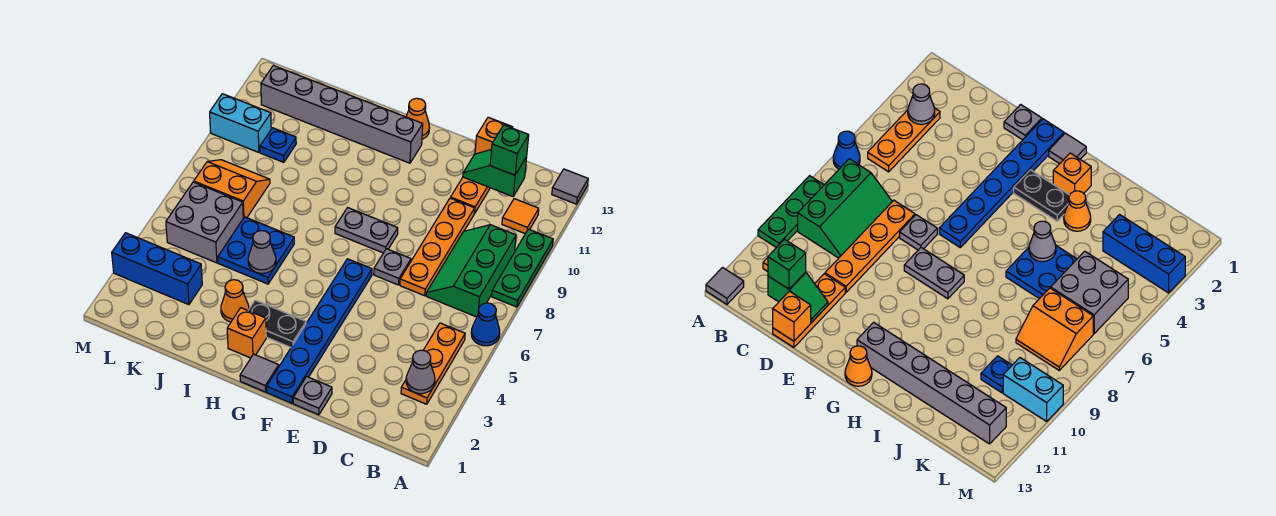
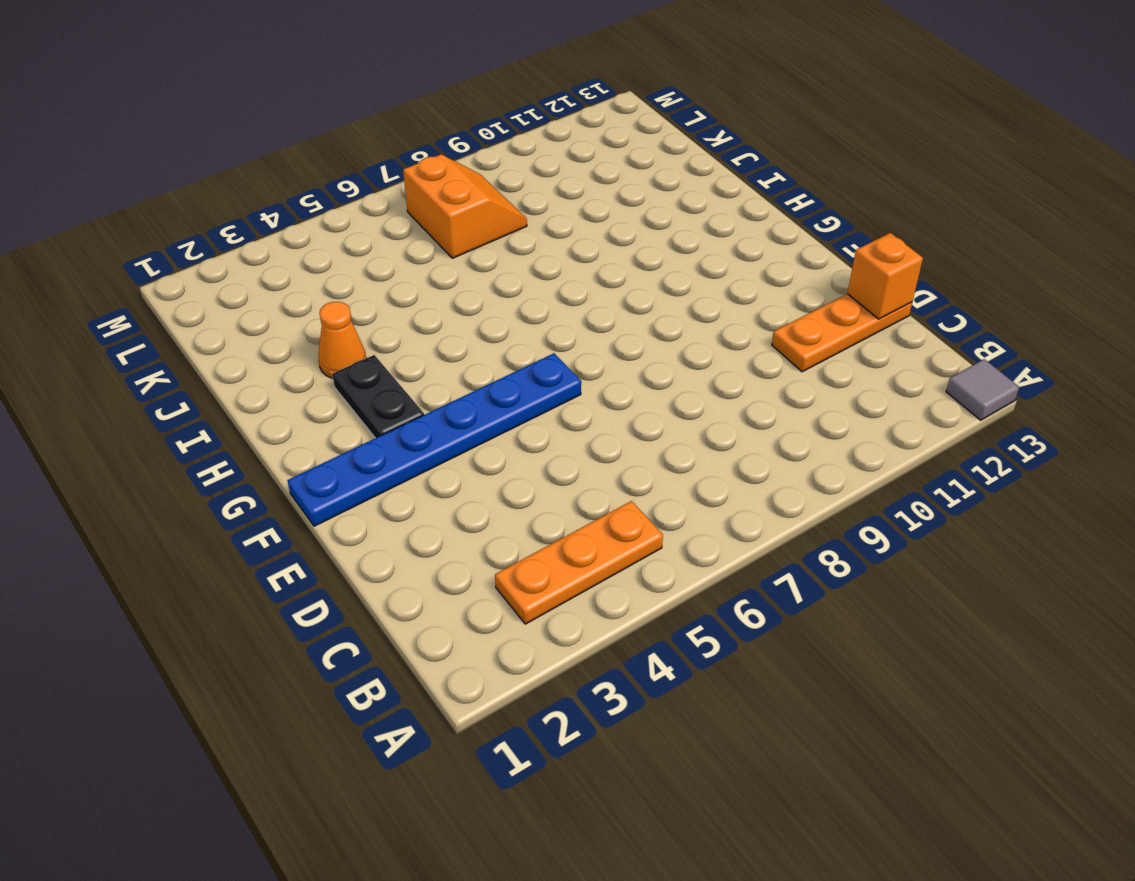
none -> blue 1x1 cone [471,303,500,346]
none -> green 1x3 plate [492,229,553,307]
none -> green 2x3 slope [426,225,516,317]

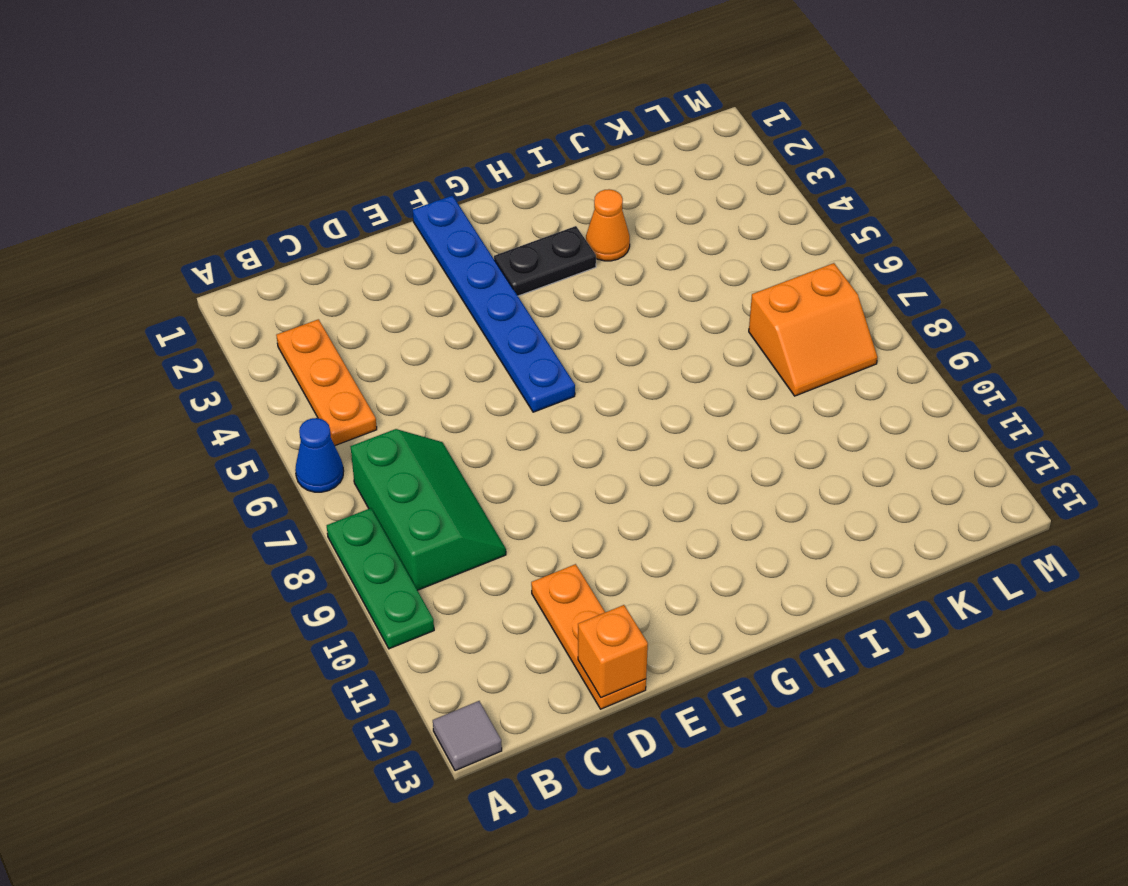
none -> orange 1x1 tile [502,199,539,234]
none -> orange 1x4 plate [400,198,475,296]
none -> grey 1x1 plate [293,377,332,415]

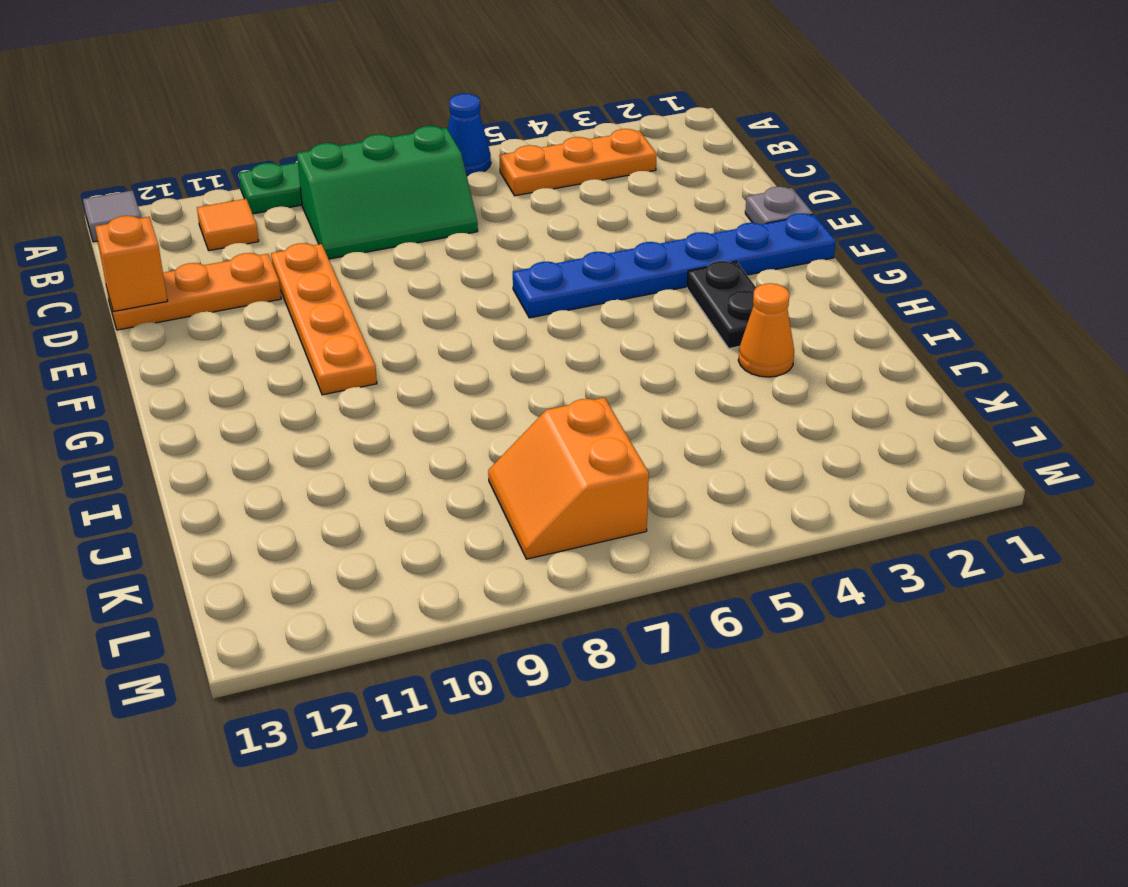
orange 1x4 plate [271,243,377,395] -> orange 1x4 plate turned to [400,198,475,296]
none -> grey 1x1 plate [374,249,411,285]
none -> grey 1x2 plate [335,208,398,253]
none -> grey 1x1 tile [240,354,279,392]

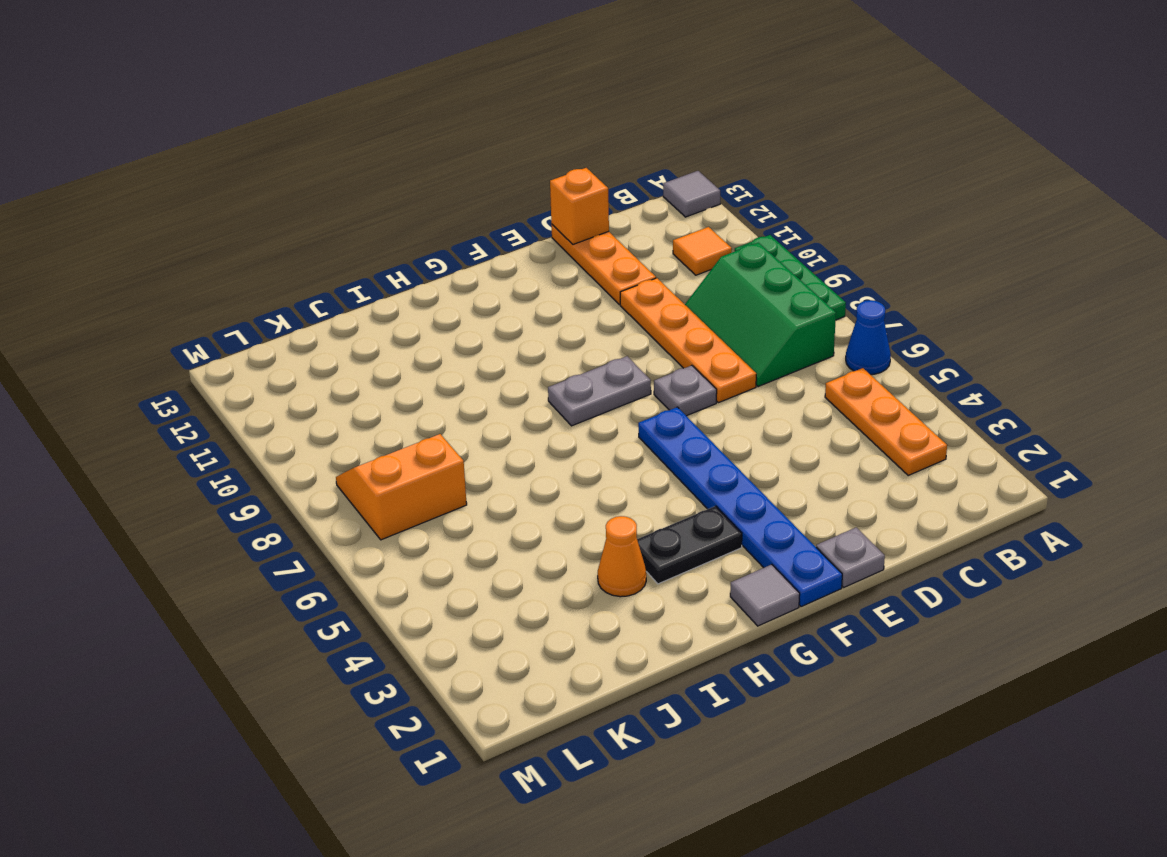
none -> grey 1x6 brick [261,66,423,163]
none -> orange 1x1 cone [406,98,429,139]
none -> orange 1x1 brick [227,308,266,358]

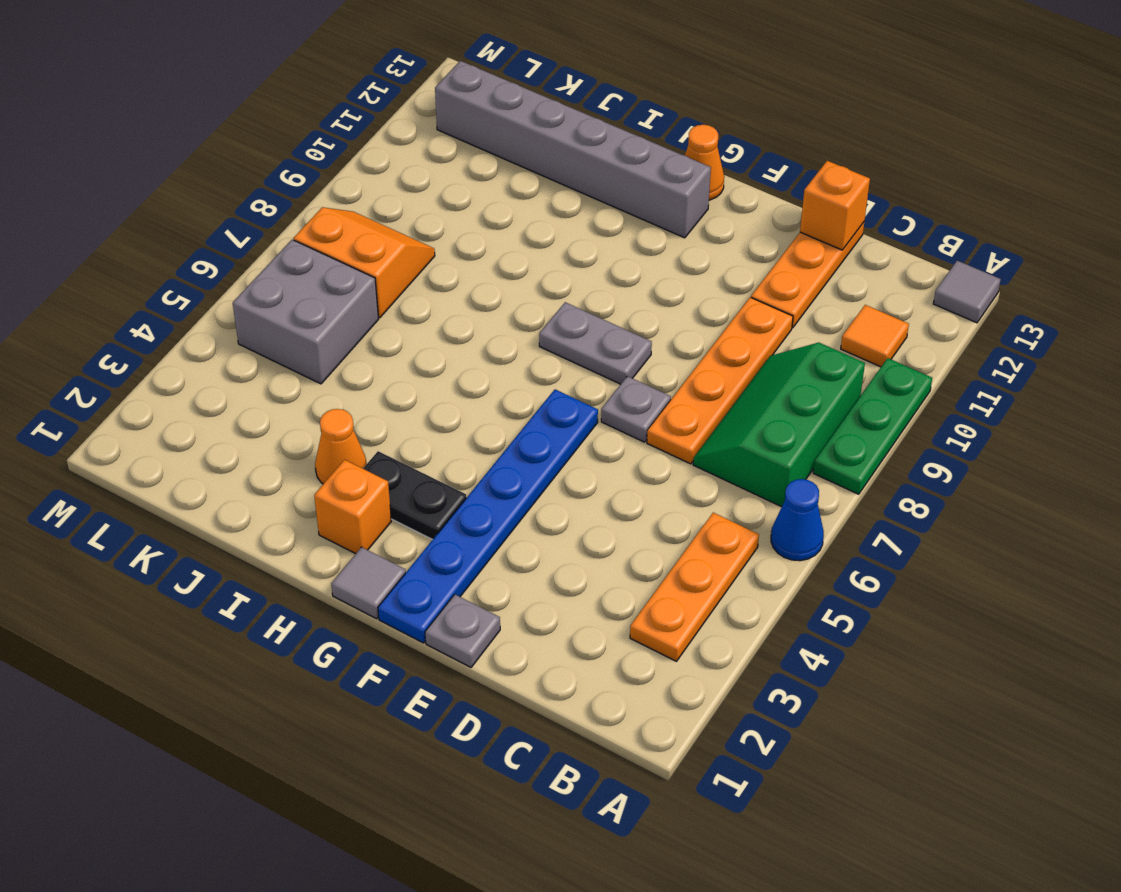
none -> blue 2x2 plate [218,217,294,284]
none -> blue 1x3 brick [112,233,202,305]
none -> blue 1x1 plate [260,128,296,162]

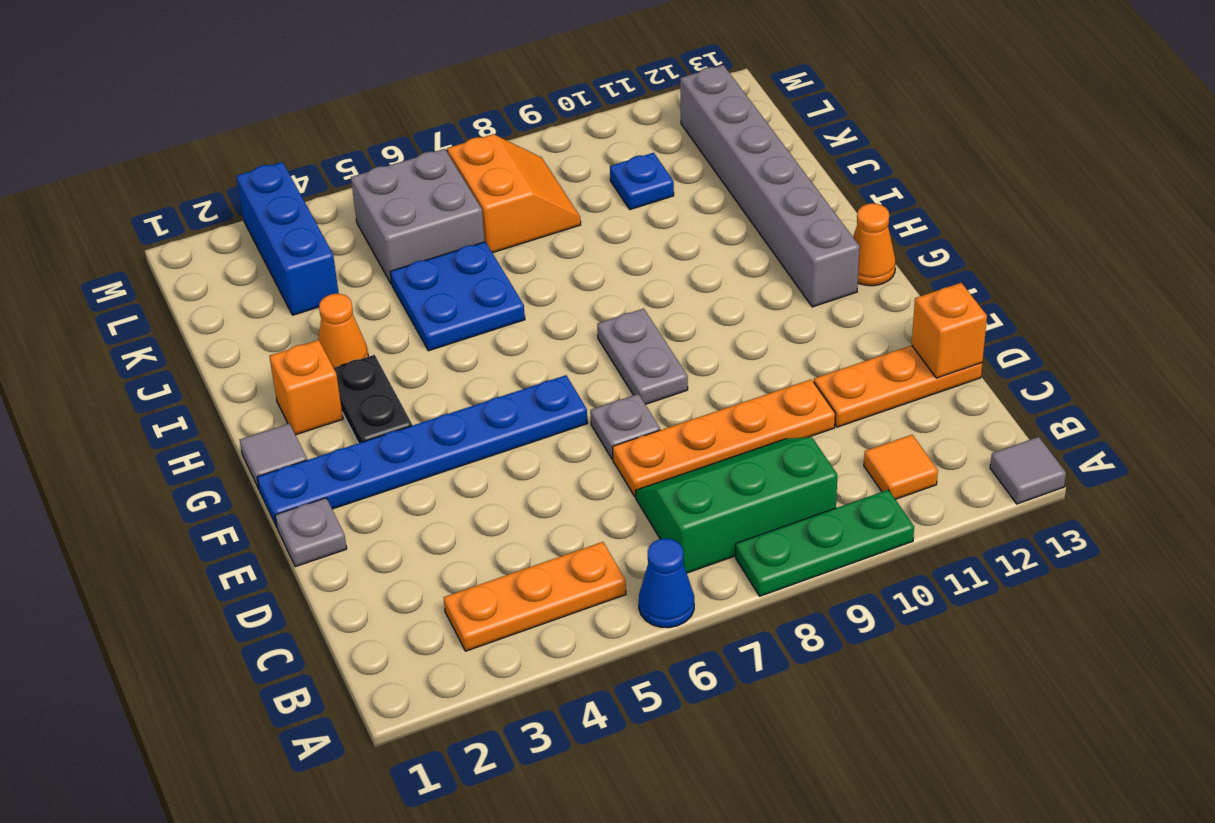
none -> cyan 1x2 brick [210,94,271,152]
none -> grey 1x1 cone [406,350,435,394]
none -> green 1x2 slope [463,149,527,196]

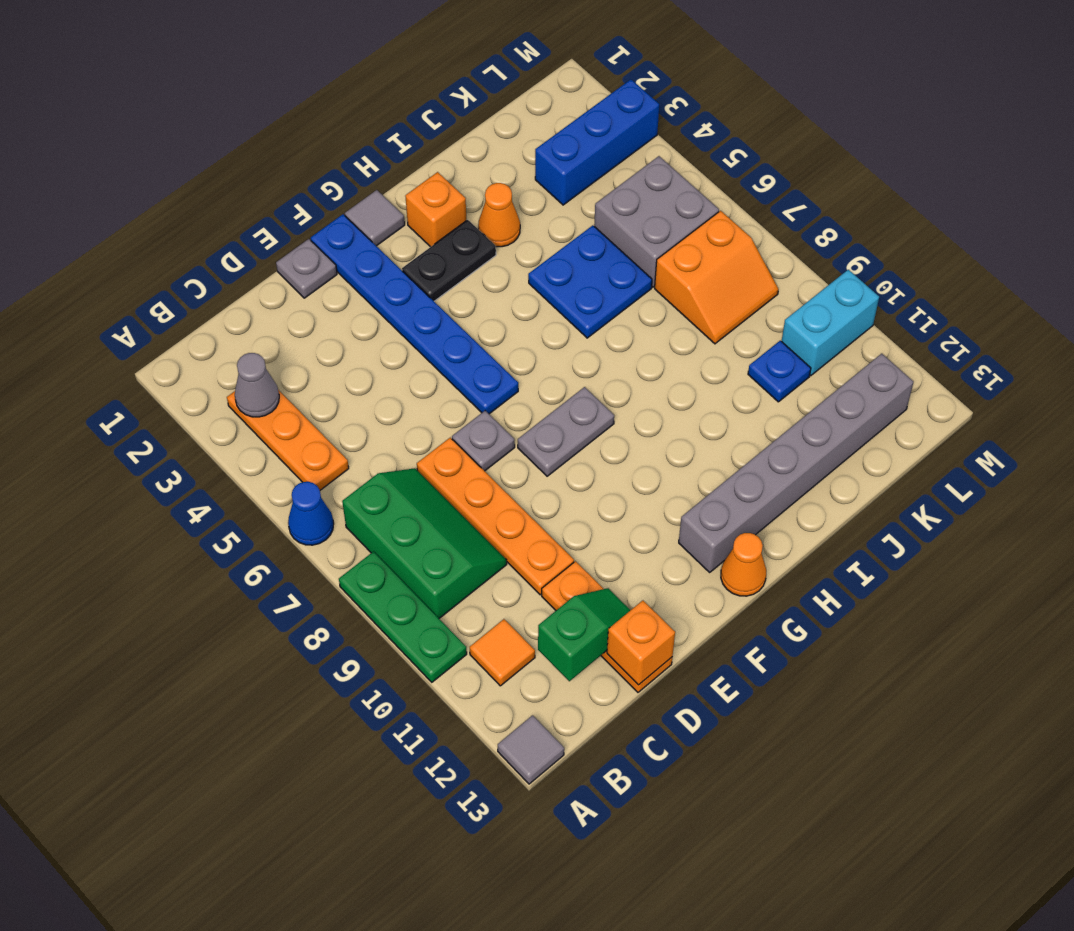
none -> grey 1x1 cone [248,231,276,273]
none -> green 1x1 brick [490,125,529,175]

